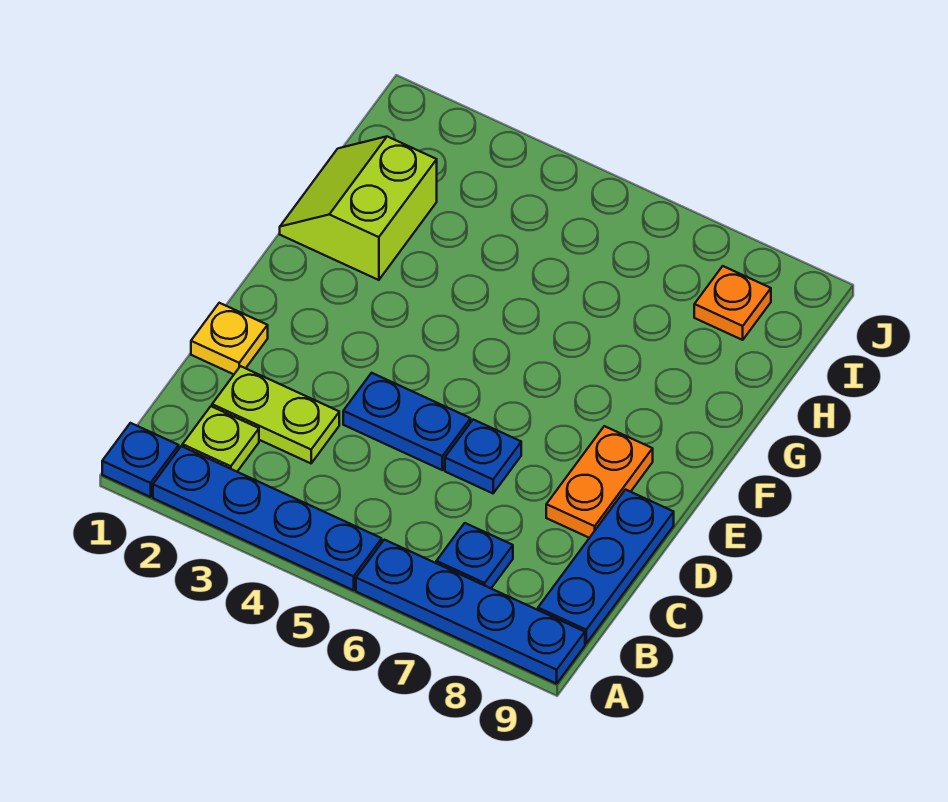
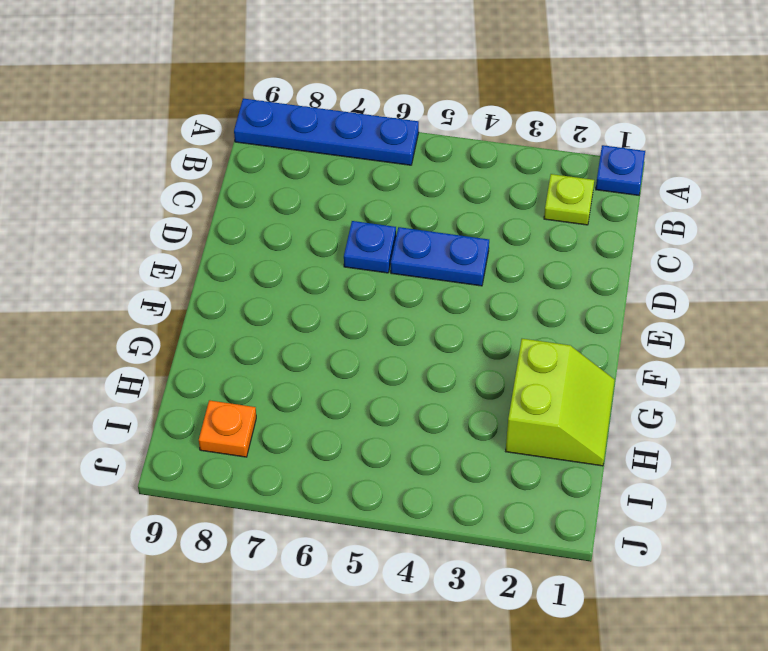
none -> blue 1x4 plate [153,446,382,590]
none -> blue 1x1 plate [436,523,513,588]
none -> blue 1x3 plate [538,490,674,643]

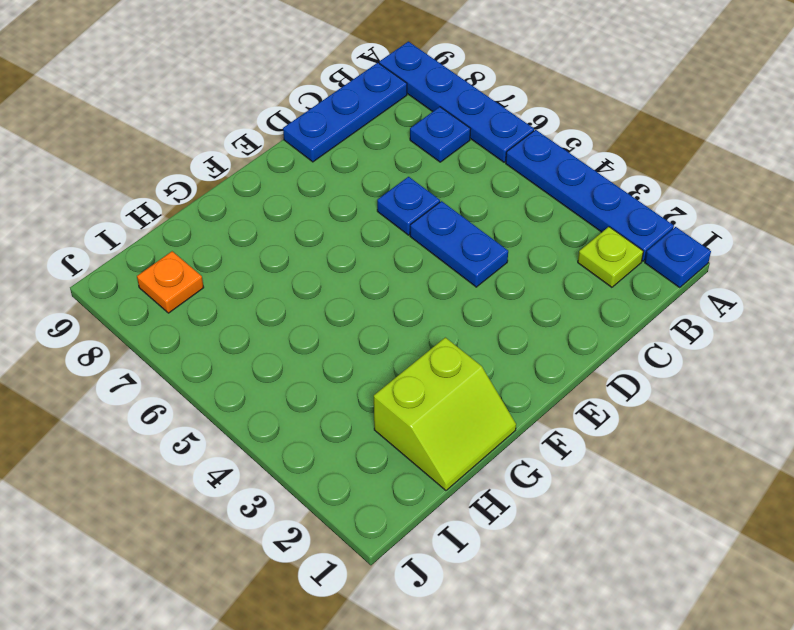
none -> lime 1x2 plate [212,366,339,463]
none -> yellow 1x1 plate [191,303,268,374]
none -> orange 1x2 plate [546,426,653,538]

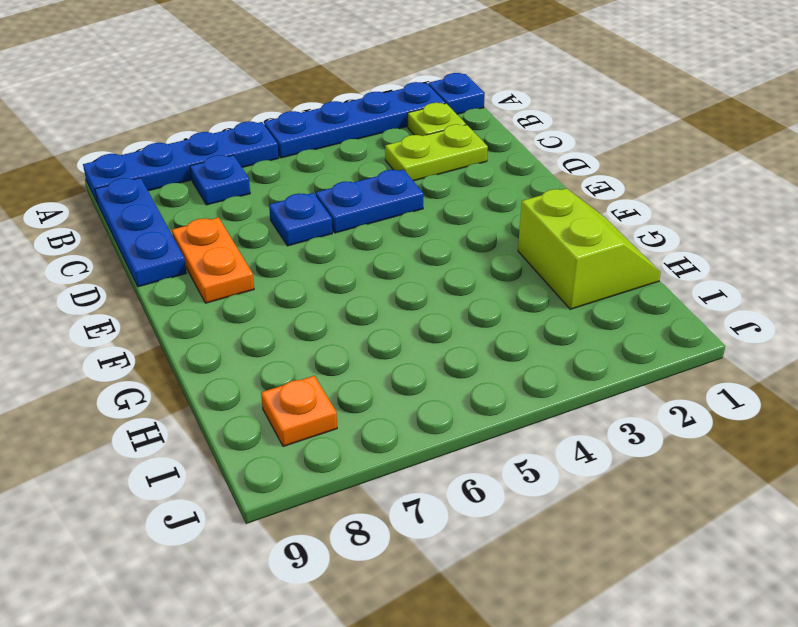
none -> yellow 1x1 plate [191,303,268,374]

